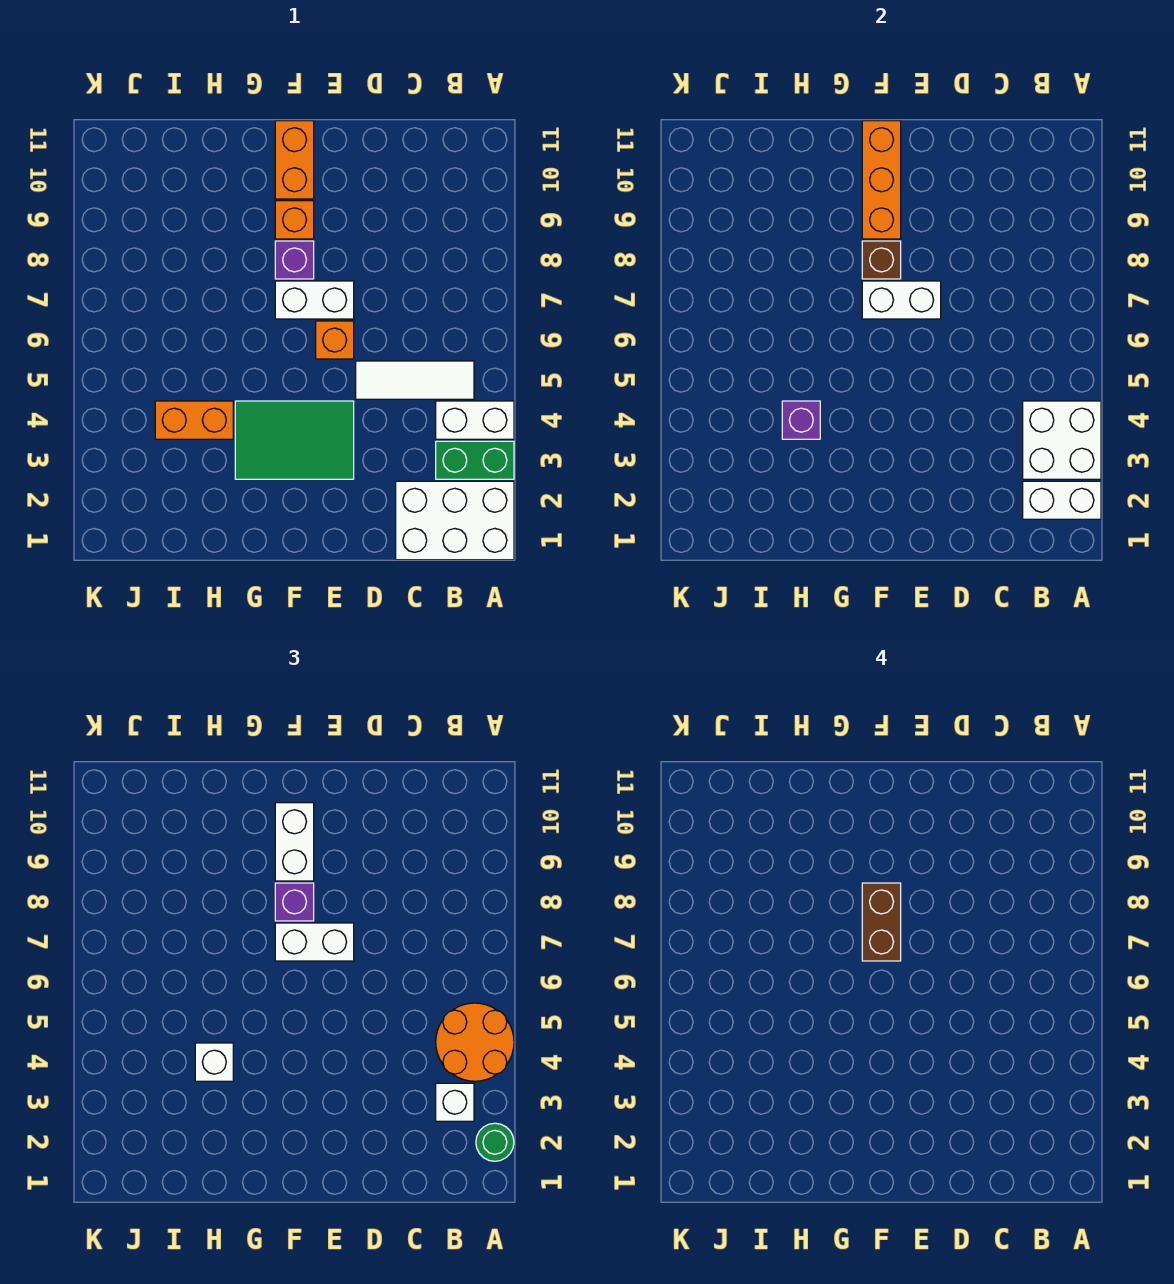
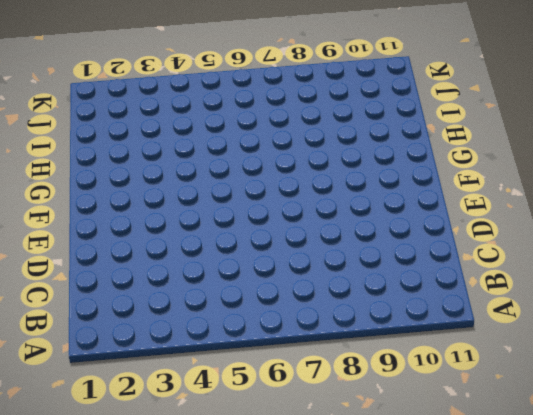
none -> white 2x3 brick [396,481,514,560]
none -> green 1x2 brick [436,441,514,479]
none -> white 1x2 brick [436,401,514,439]

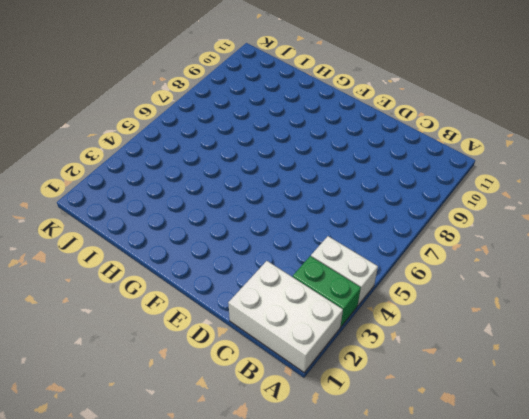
none -> white 1x3 tile [356,361,474,399]
none -> green 2x3 tile [235,401,354,479]
none -> orange 1x1 brick [316,321,354,359]

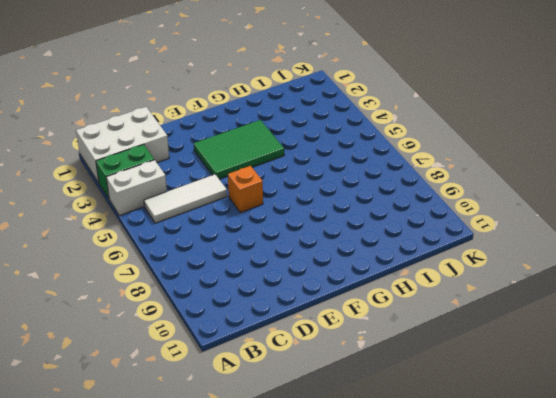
none -> white 1x2 brick [275,281,354,319]
none -> purple 1x1 brick [275,241,314,279]
none -> orange 1x1 brick [275,201,314,239]

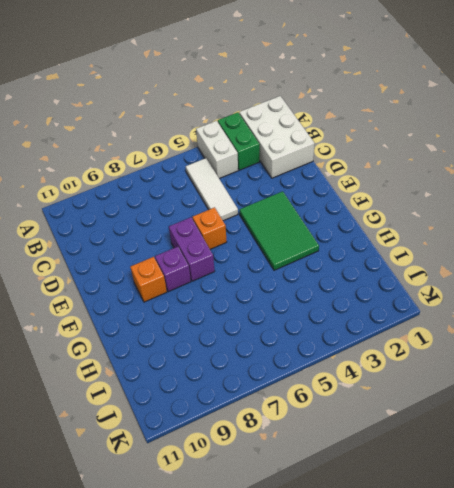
purple 1x2 brick [169,217,215,281] -> white 1x2 brick [275,281,354,319]
none -> orange 1x2 brick [275,121,314,199]
none -> orange 1x2 brick [155,401,233,439]
none -> white 1x2 brick [1023,481,1101,519]

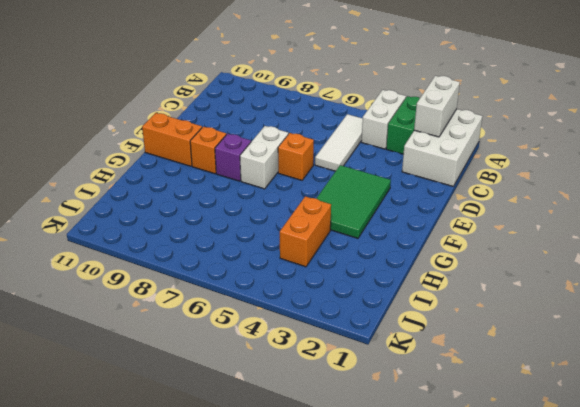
none -> white 2x2 brick [1023,401,1101,479]
none -> white 1x2 brick [862,281,941,319]
none -> brown 1x1 brick [862,241,901,279]

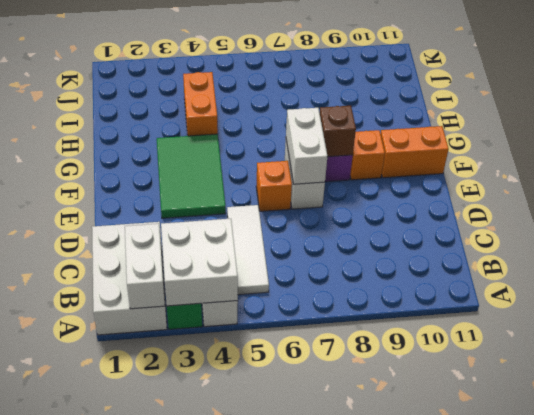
none -> orange 1x3 brick [862,121,901,239]
none -> purple 1x1 brick [782,401,820,439]
none -> green 1x1 round brick [476,1123,514,1161]

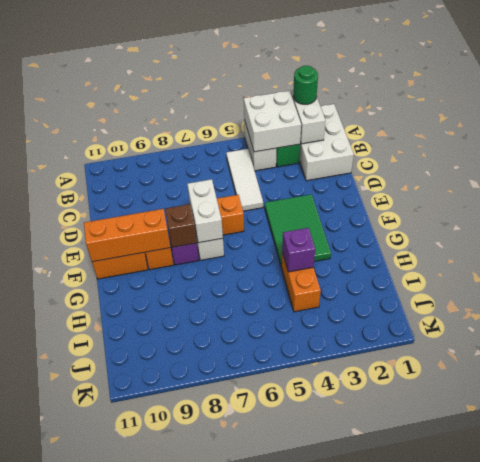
none -> orange 2x2 round brick [436,1003,514,1081]
none -> white 1x1 brick [436,1083,474,1121]
none -> white 1x2 brick [275,923,354,961]

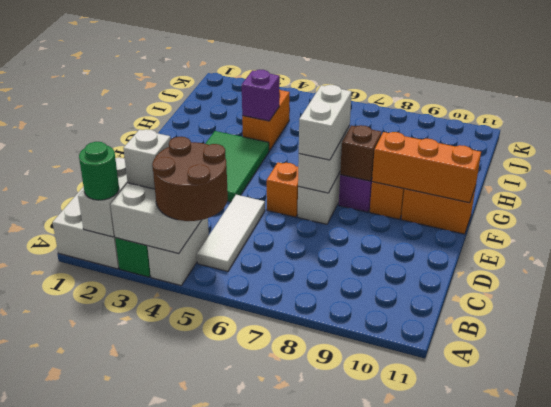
brown 2x2 round brick [152,137,228,221] -> orange 2x2 round brick [436,1003,514,1081]
none -> purple 1x1 brick [275,883,314,921]
none -> white 1x2 brick [275,803,314,881]
none -> white 1x1 brick [195,1043,233,1081]

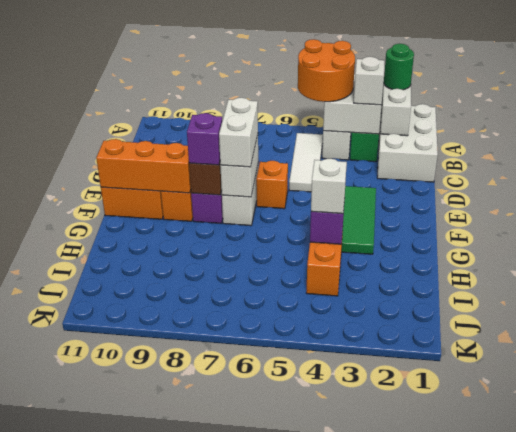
none -> white 1x2 brick [275,803,314,881]
none -> brown 1x2 brick [862,883,901,961]

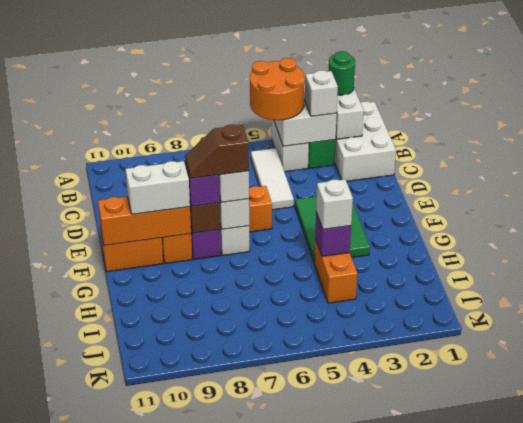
brown 1x2 slope [185,125,249,178] -> brown 1x2 brick [862,883,901,961]

